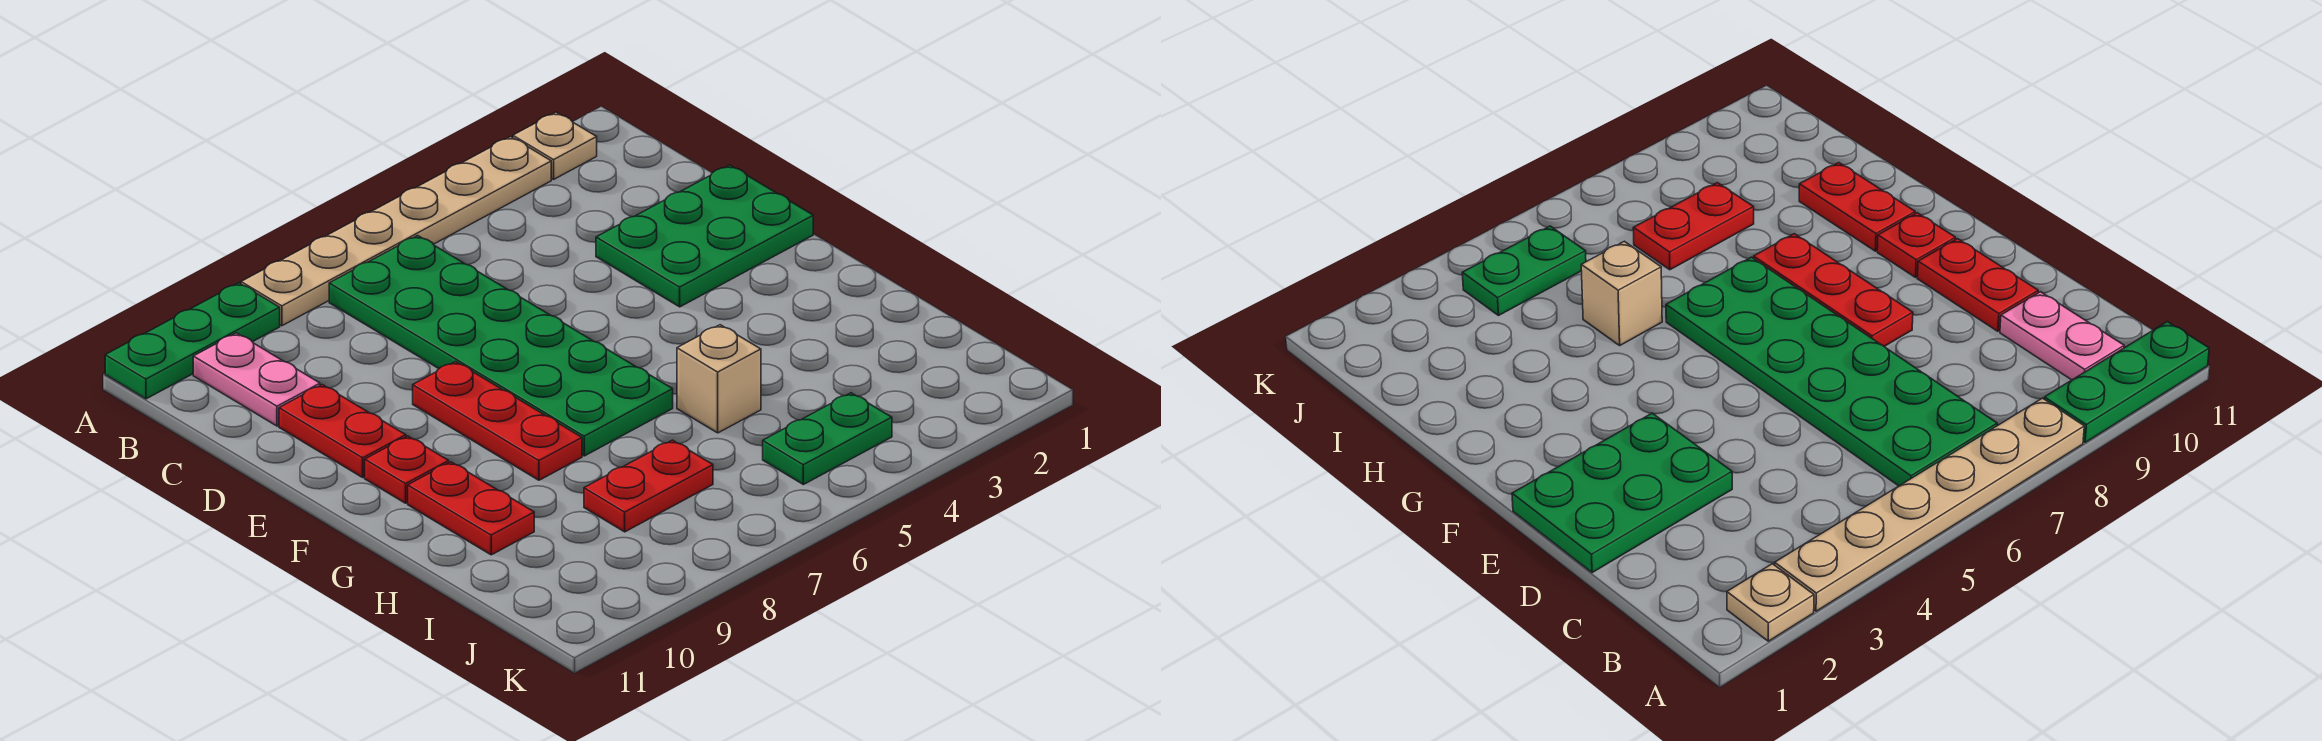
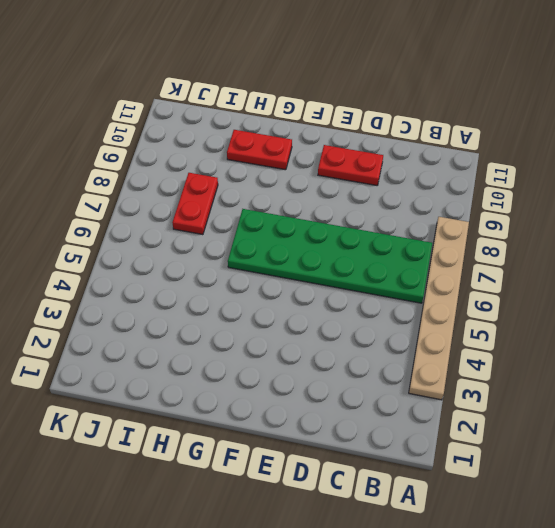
none -> tan 1x1 plate [513,112,597,179]
none -> green 1x3 plate [105,283,280,399]
none -> pink 1x2 plate [193,333,320,426]

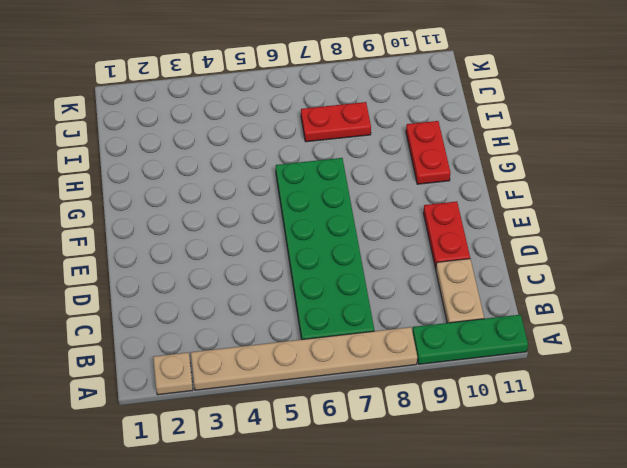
tan 1x2 plate [436,259,484,323] -> pink 1x2 plate [193,333,320,426]
none -> green 2x3 plate [596,165,813,307]
none -> red 1x3 plate [413,362,582,480]
none -> red 1x1 plate [365,436,449,503]

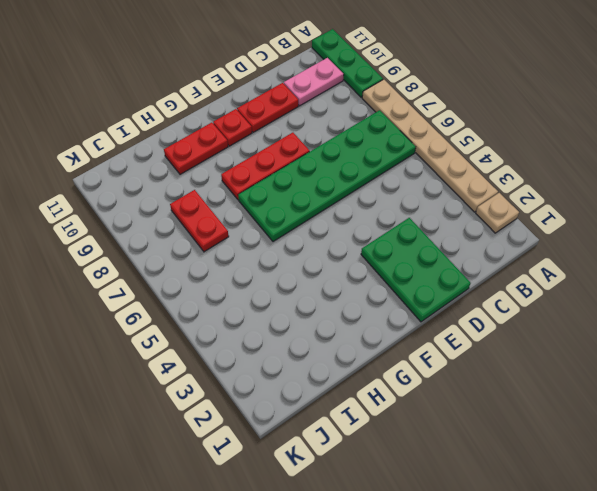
none -> tan 1x1 brick [677,325,761,433]
none -> green 1x2 plate [763,393,892,485]

